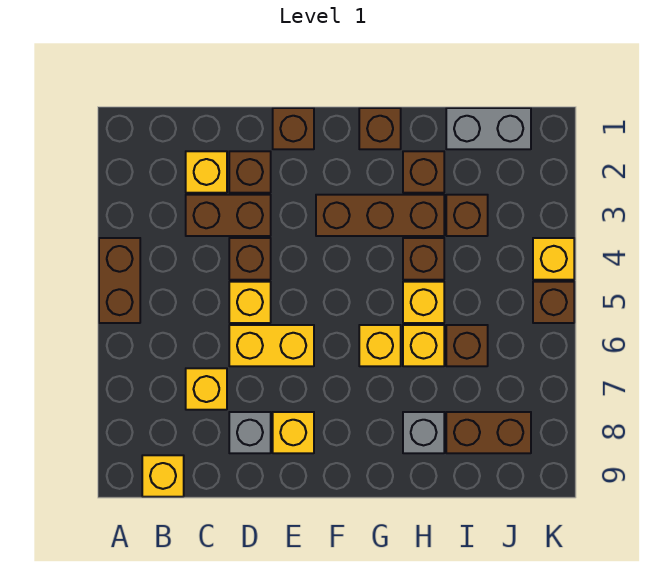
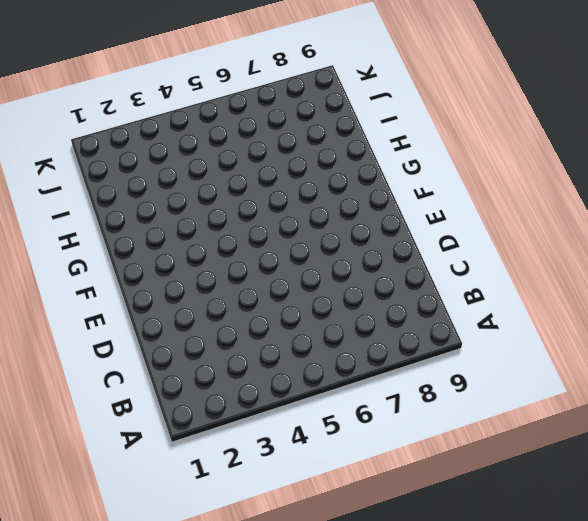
none -> brown 1x2 brick [99,238,140,323]
none -> yellow 1x1 brick [142,455,184,497]
none -> yellow 1x1 brick [186,151,227,193]

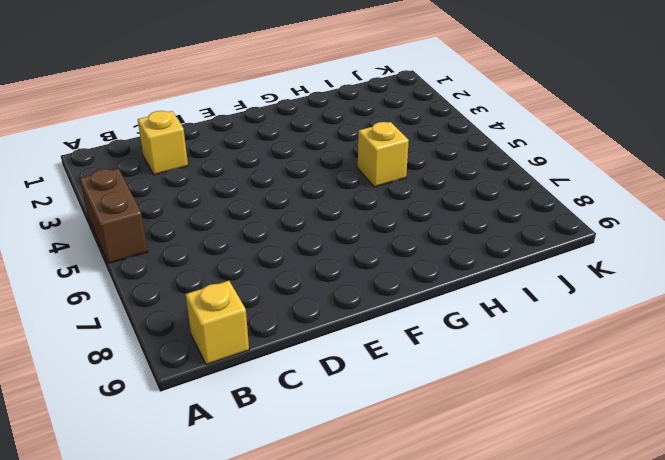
none -> brown 1x2 brick [186,195,271,236]
none -> yellow 1x1 brick [186,368,227,410]
none -> brown 1x1 brick [229,151,271,193]

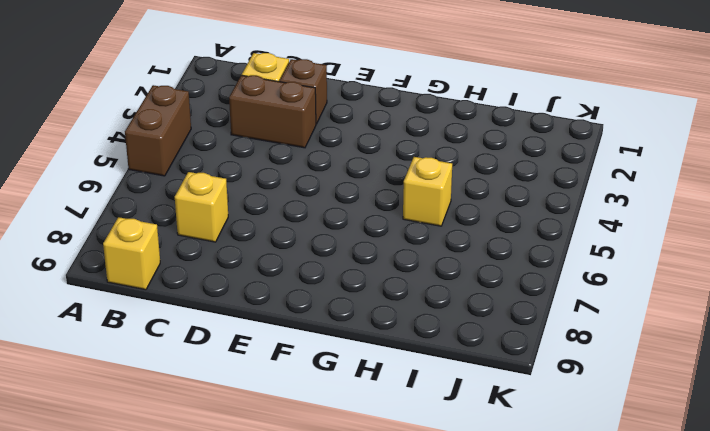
none -> brown 1x1 brick [229,238,271,280]
none -> yellow 1x1 brick [229,282,271,323]
none -> yellow 1x2 brick [229,325,314,366]

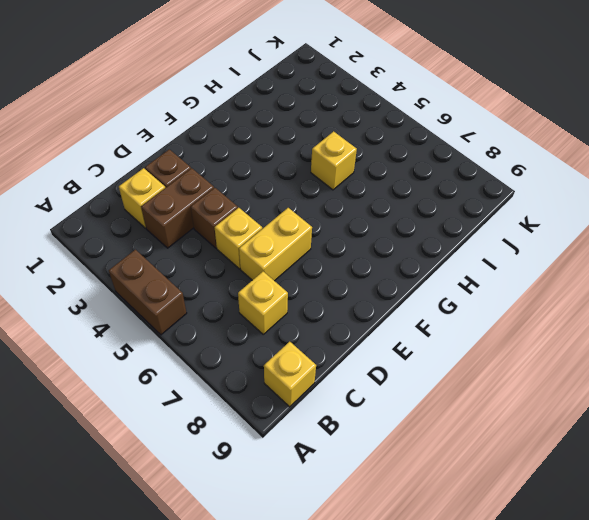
none -> grey 1x1 brick [229,412,271,453]
none -> brown 1x1 brick [273,108,314,149]
none -> yellow 1x1 brick [273,412,314,453]

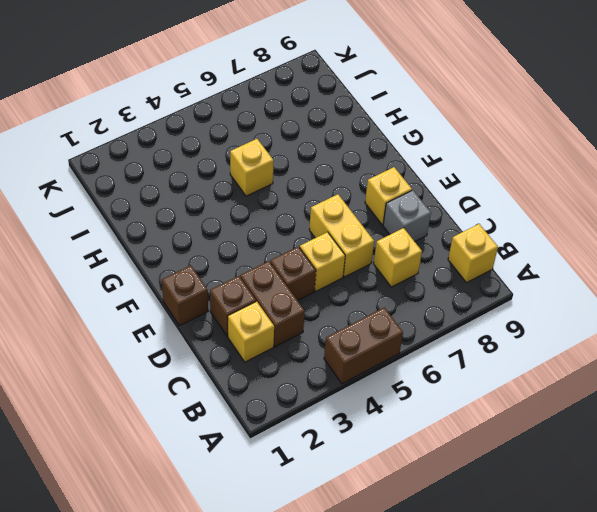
none -> brown 1x3 brick [316,195,444,236]
none -> brown 1x1 brick [359,108,401,149]
none -> yellow 1x1 brick [359,325,401,366]

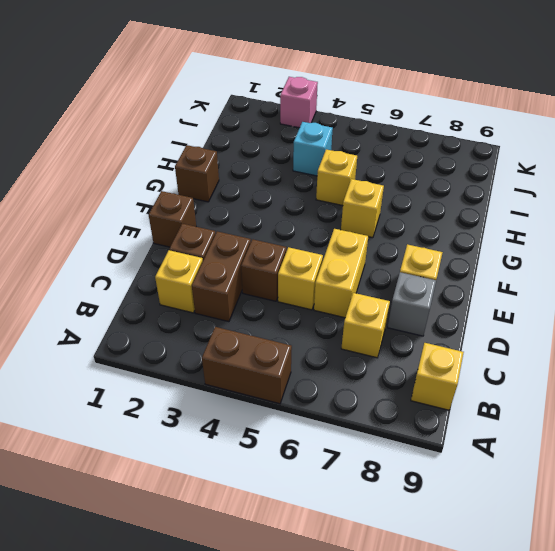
cyan 1x1 brick [293,122,333,176] -> none
pink 1x1 brick [280,77,318,128] -> none
none -> brown 1x3 brick [316,195,444,236]
none -> brown 1x1 brick [403,151,444,193]
none -> brown 1x1 brick [403,238,444,280]

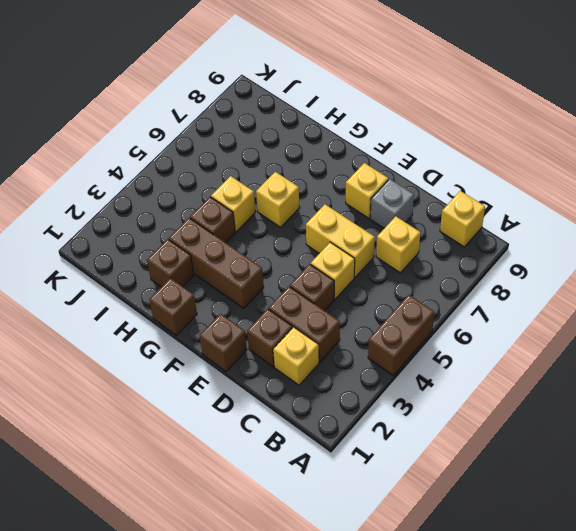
none -> yellow 1x1 brick [403,325,444,366]
none -> grey 1x1 brick [403,412,444,453]
none -> grey 1x2 brick [446,108,531,149]

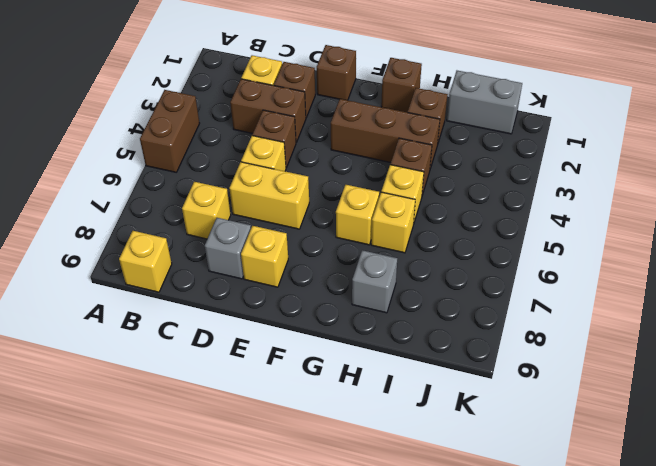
none -> brown 1x1 brick [446,195,488,236]
none -> brown 1x1 brick [446,325,488,366]
none -> brown 1x2 brick [446,412,531,453]

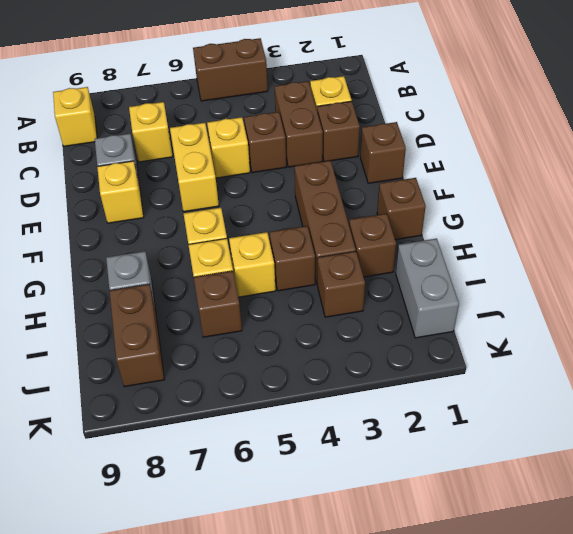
none -> yellow 1x1 brick [533,238,574,280]
none -> brown 1x1 brick [533,282,574,323]

